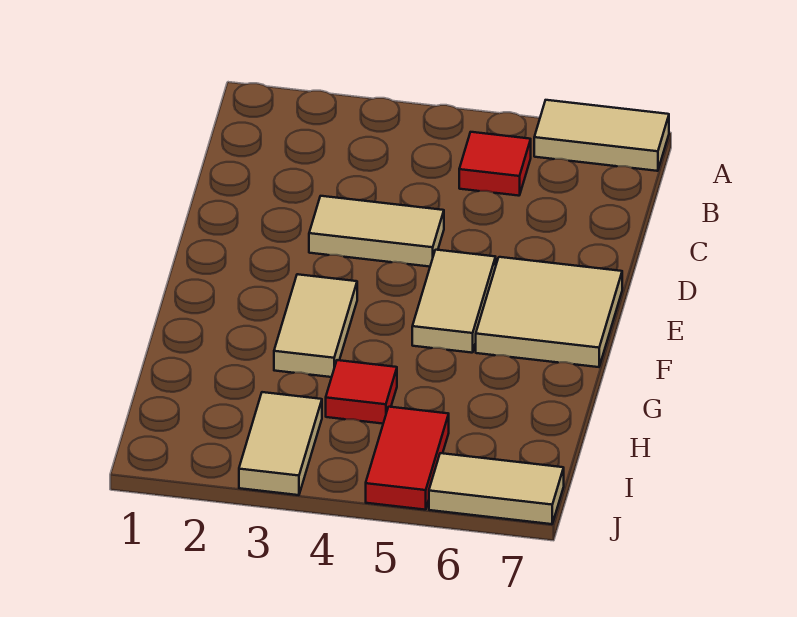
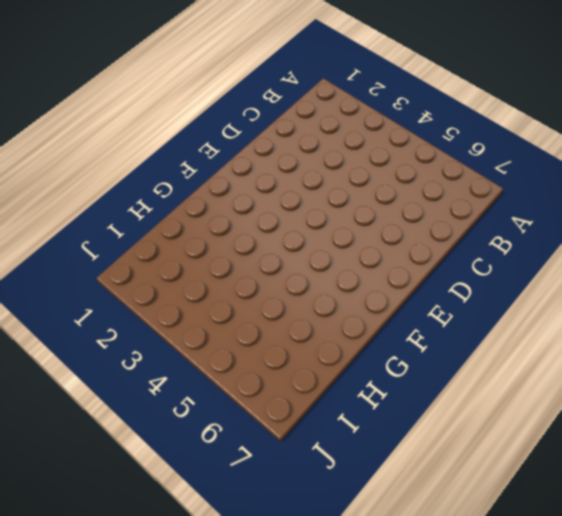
none -> tan 1x2 tile [534,100,669,171]
none -> red 1x1 tile [459,132,531,196]

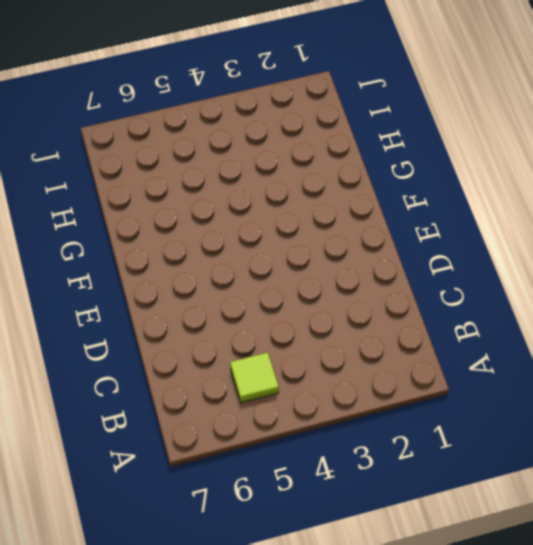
lime 1x1 tile [230,352,279,403] -> red 1x1 tile [459,132,531,196]
none -> tan 1x2 tile [534,100,669,171]
none -> tan 1x2 tile [309,196,444,267]

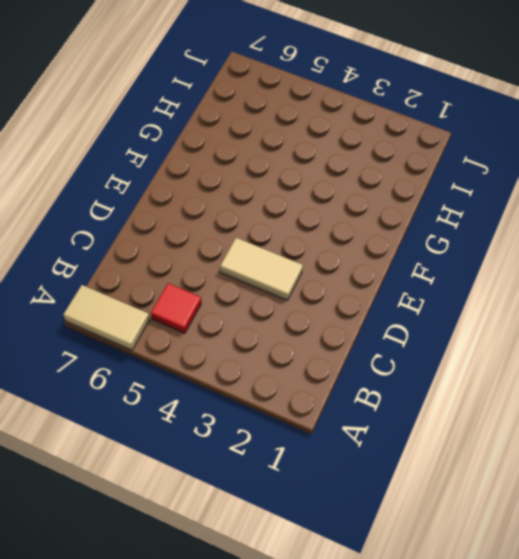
none -> tan 1x2 tile [412,250,496,353]
none -> tan 2x2 tile [476,257,622,367]

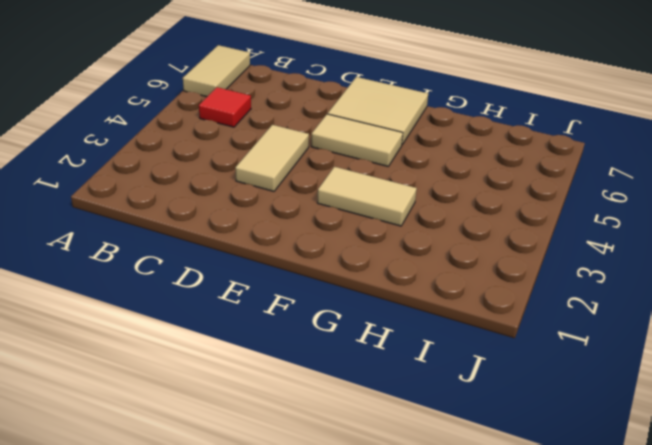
none -> red 1x1 tile [326,360,397,424]
none -> tan 1x2 tile [239,392,322,495]

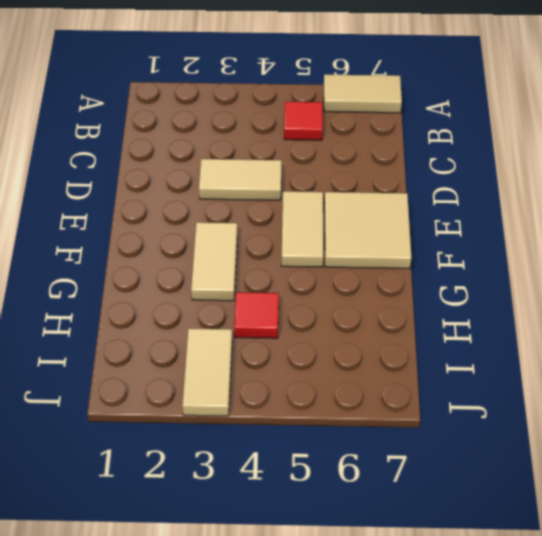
none -> red 1x2 tile [366,407,449,510]
none -> tan 1x2 tile [429,453,564,524]

